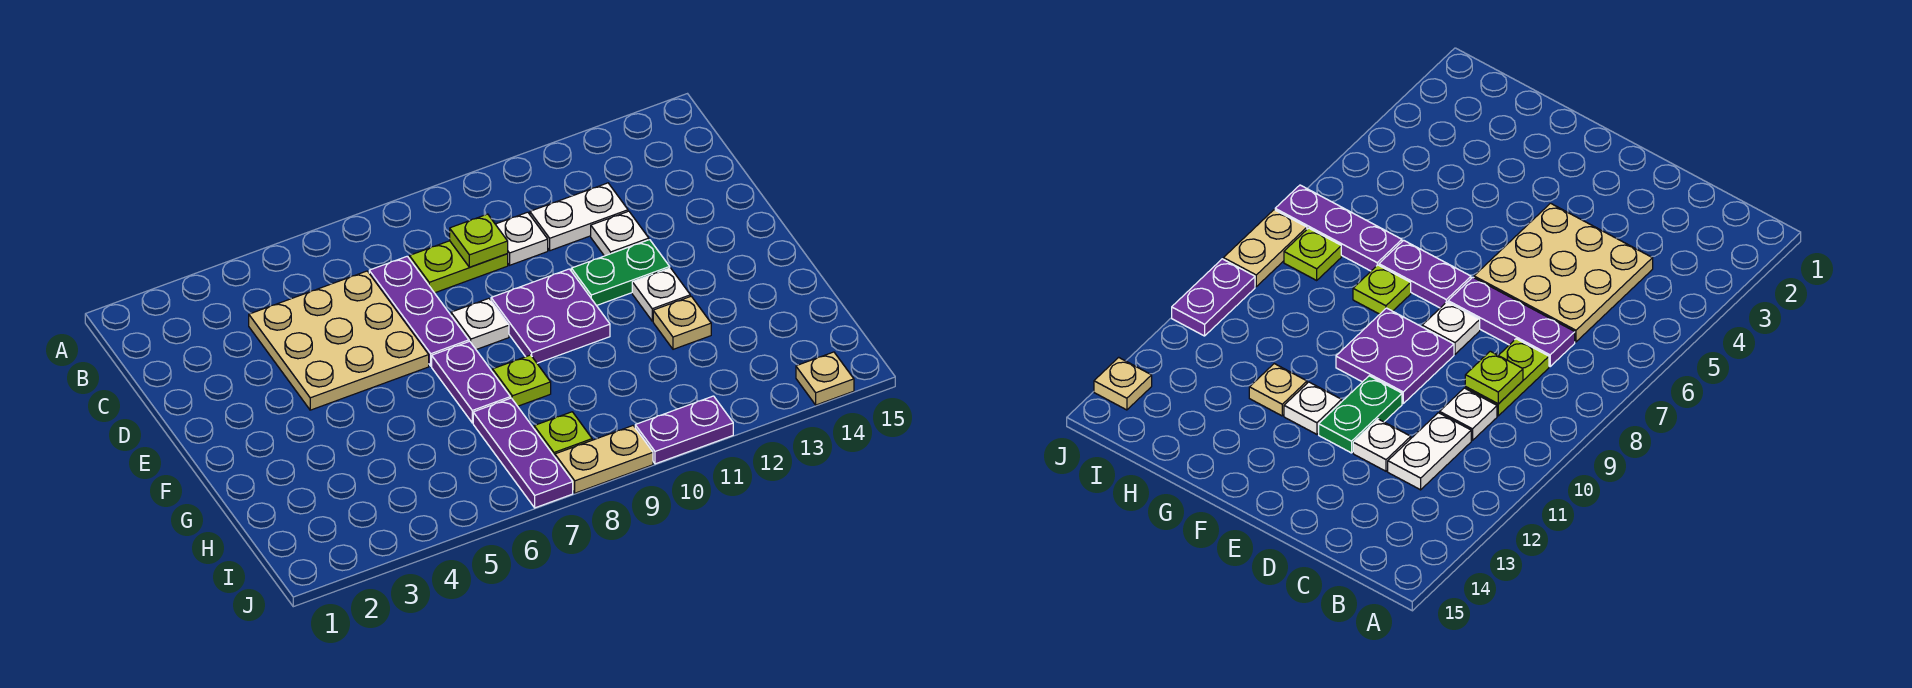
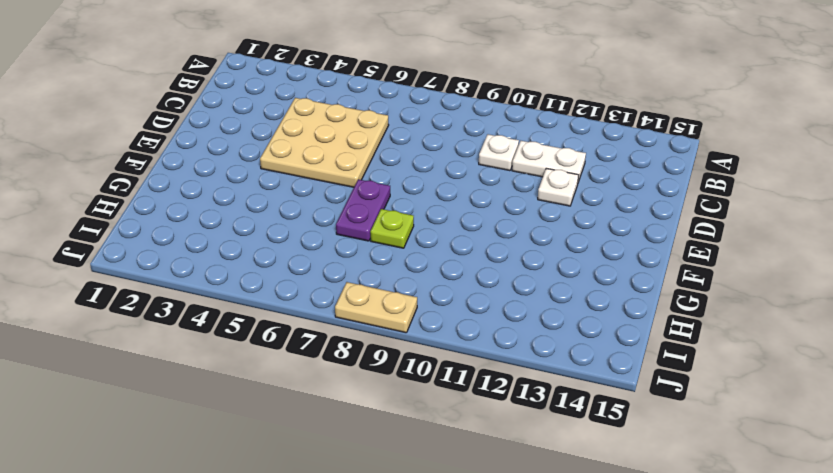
none -> purple 1x3 plate [369,256,469,366]
none -> lime 1x2 plate [409,241,508,293]
none -> white 1x1 plate [451,298,509,350]

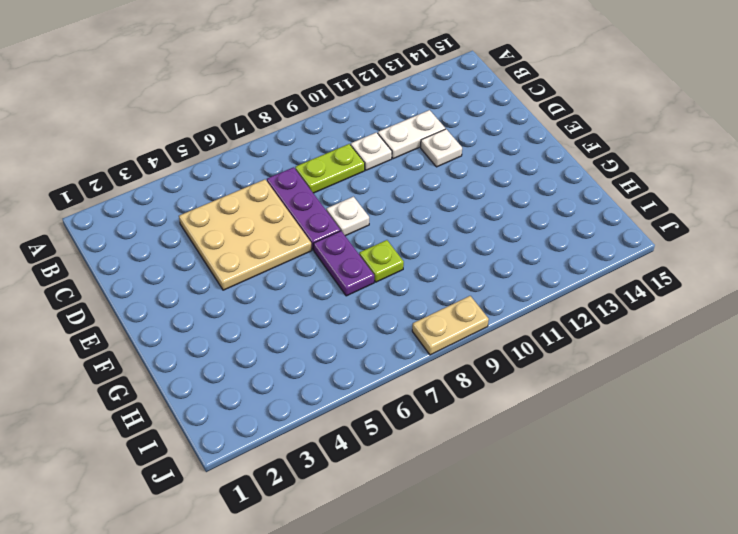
none -> purple 2x2 plate [491,269,610,363]
none -> green 1x2 plate [571,240,670,306]
none -> white 1x1 plate [632,268,690,321]

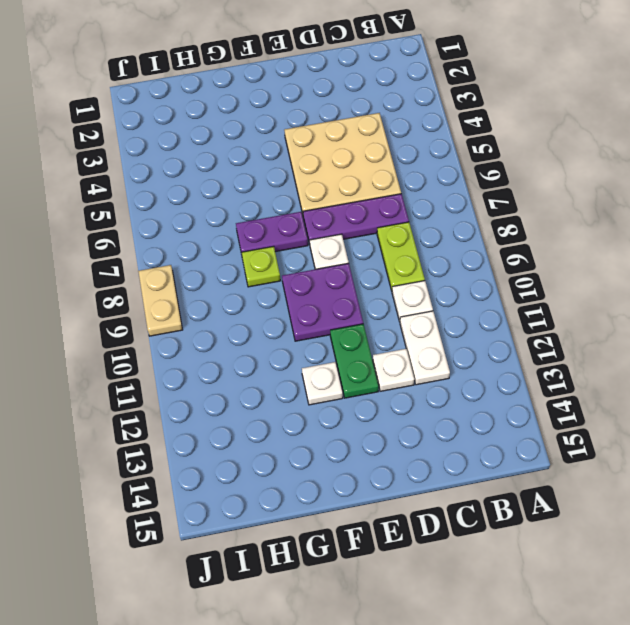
none -> tan 1x1 plate [653,296,711,349]
none -> purple 1x3 plate [473,398,573,508]
none -> lime 1x1 plate [534,412,592,457]

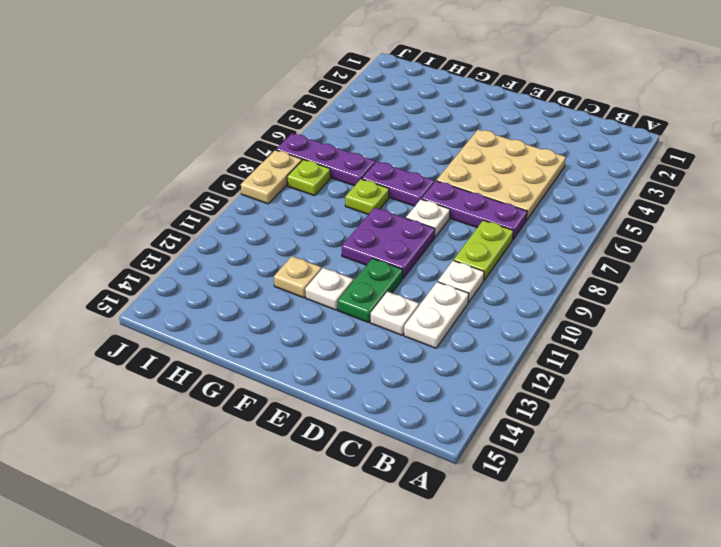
none -> purple 1x2 plate [635,396,733,464]
none -> tan 1x1 plate [796,352,854,405]
none -> lime 1x1 plate [450,214,508,267]

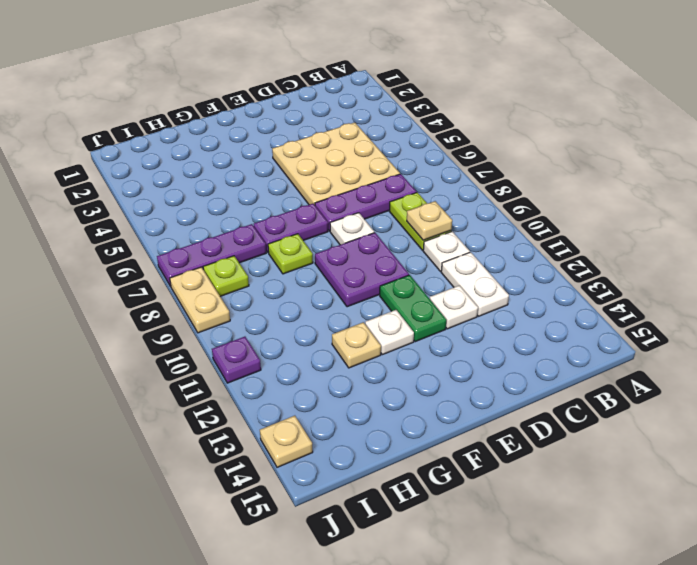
tan 1x1 plate [407,201,452,240] -> lime 1x1 plate [450,214,508,267]
purple 1x1 plate [212,337,261,383] -> purple 1x2 plate [635,396,733,464]

